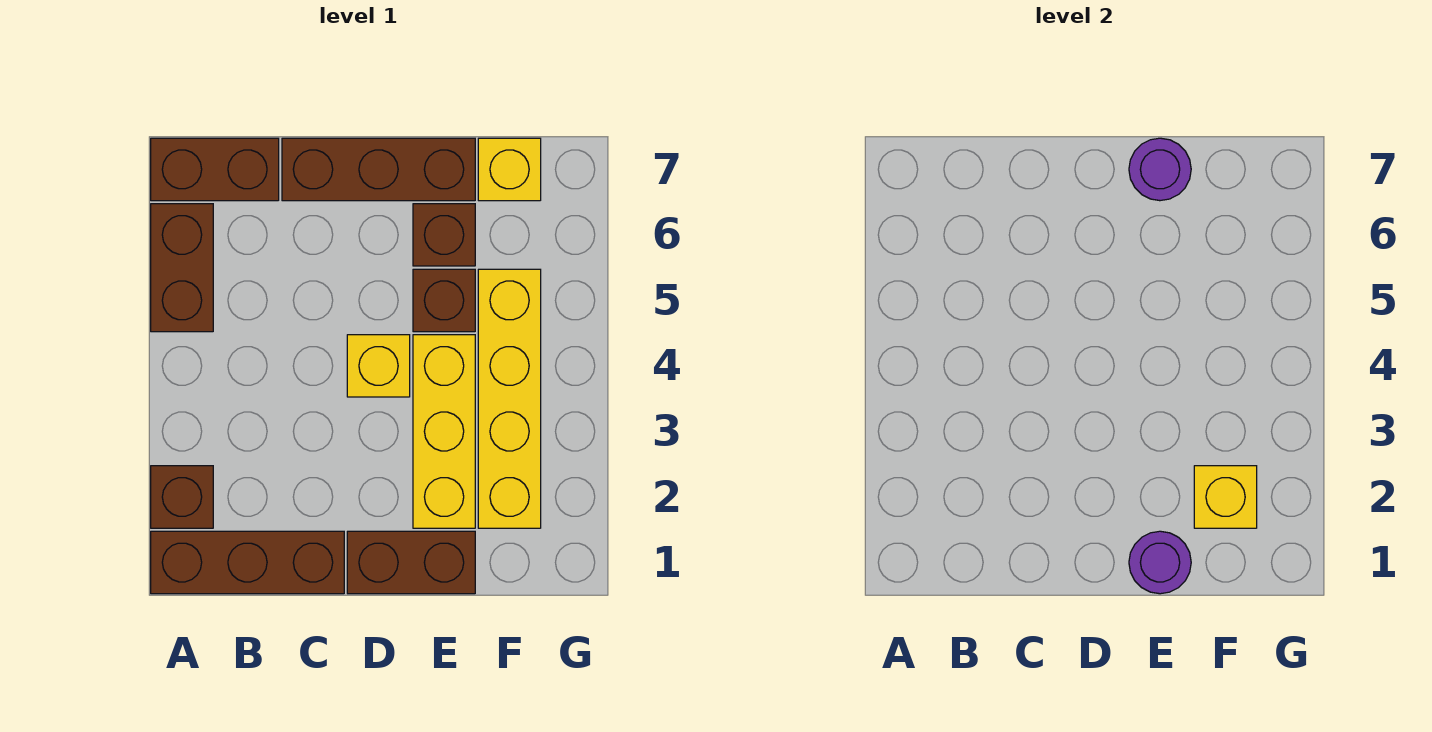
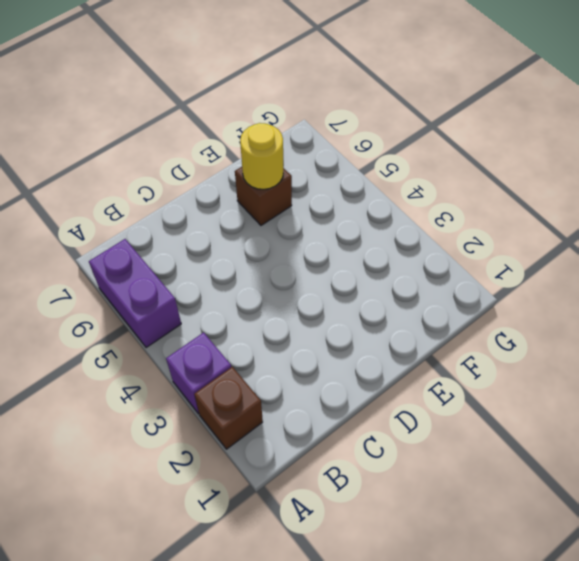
purple 1x1 brick [166,333,231,414] -> none
purple 1x2 brick [89,239,181,348] -> brown 1x2 brick [151,204,213,332]
yellow 1x1 round brick [240,123,283,189] -> none
none -> brown 1x3 brick [151,531,344,594]
none -> brown 1x2 brick [151,138,279,201]
none -> brown 1x3 brick [282,138,475,201]

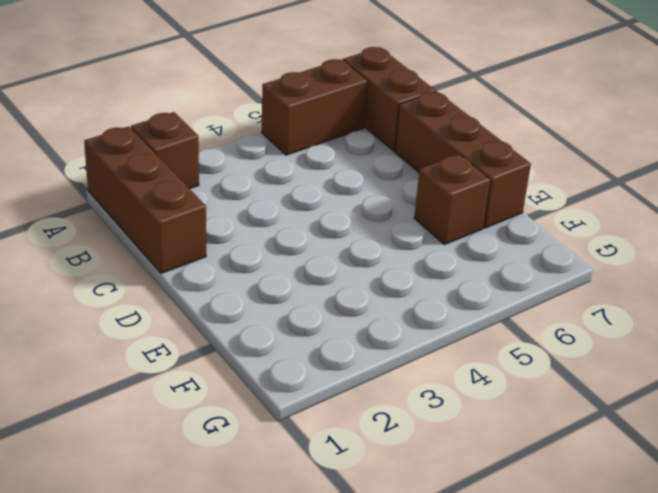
none -> brown 1x2 brick [347,531,475,594]
none -> yellow 1x1 brick [347,335,410,397]
none -> yellow 1x3 brick [413,335,475,528]

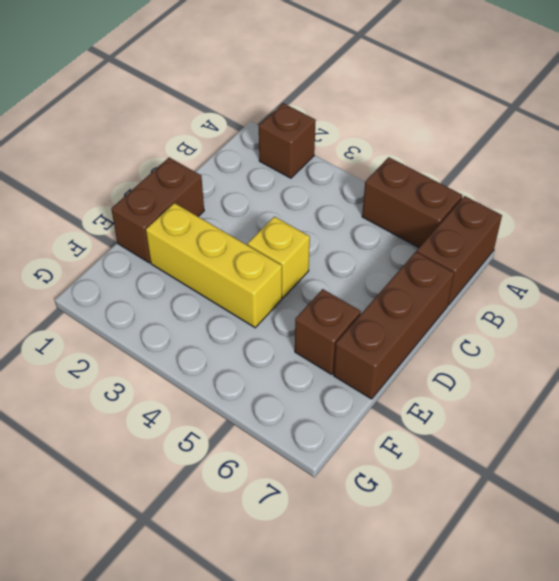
none -> brown 1x3 brick [151,531,344,594]
none -> brown 1x1 brick [413,269,475,332]
none -> yellow 1x4 brick [478,269,541,528]

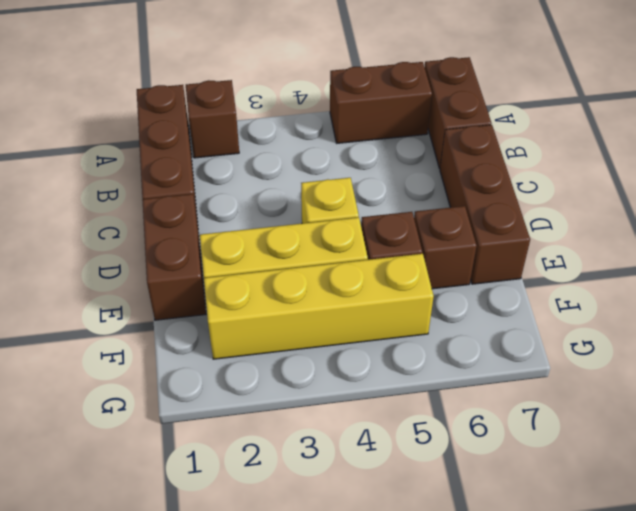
none -> yellow 1x1 brick [478,138,541,201]
none -> purple 1x1 round brick [1129,531,1191,594]
none -> purple 1x1 round brick [1129,138,1191,201]

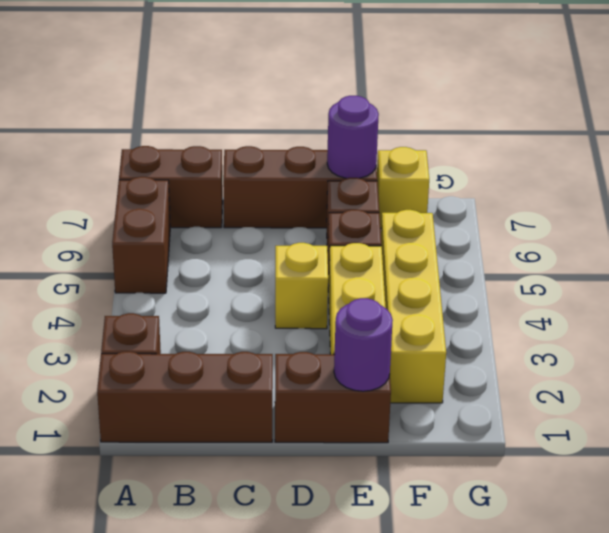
none -> yellow 1x1 brick [1194,466,1257,528]

